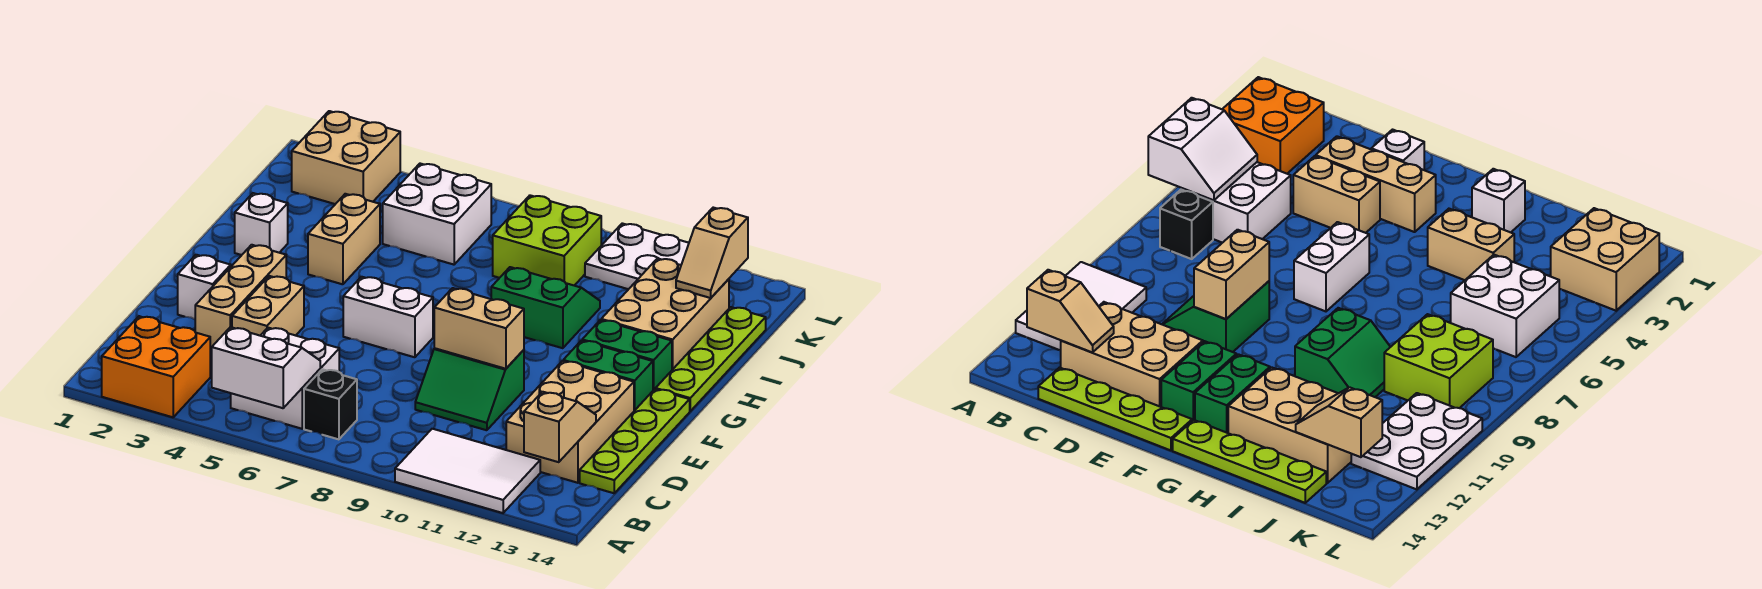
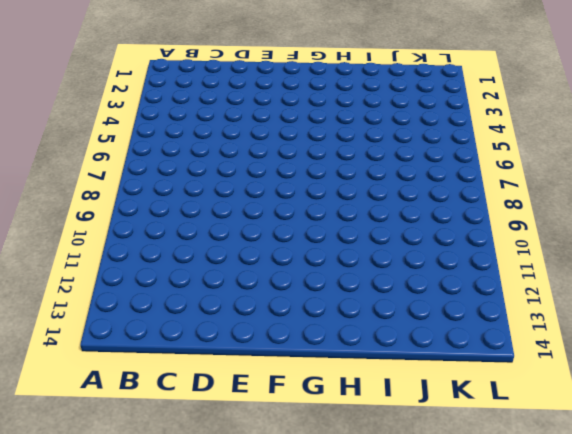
none -> orange 2x2 brick [102,316,210,417]
none -> white 2x3 tile [395,429,540,513]
none -> white 2x2 brick [231,328,339,429]

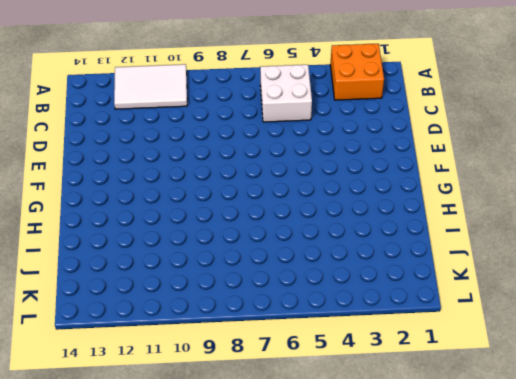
none -> black 1x1 brick [304,369,357,439]
none -> tan 2x3 brick [506,361,634,483]
none -> lime 1x4 plate [580,389,690,493]

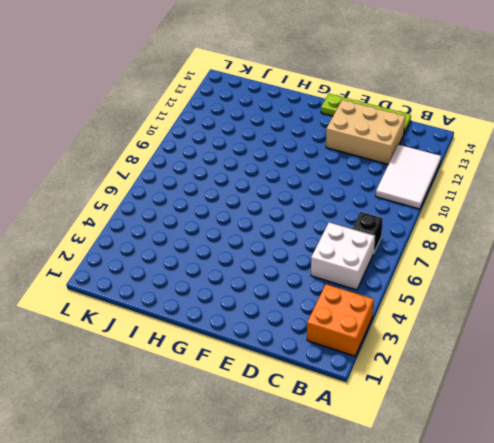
none -> tan 1x3 brick [195,245,286,350]
none -> tan 1x2 brick [232,276,304,336]
none -> green 2x2 slope [415,348,524,430]

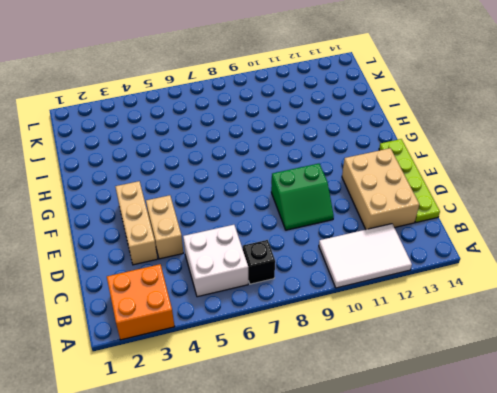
none -> white 1x1 brick [178,255,231,319]
none -> white 1x2 brick [343,277,433,357]
none -> green 1x2 brick [563,341,653,411]

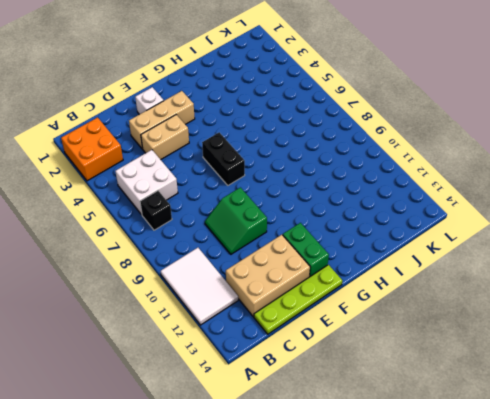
black 1x2 brick [202,132,245,185] -> white 1x2 brick [343,277,433,357]
none -> green 1x2 brick [582,320,672,390]
none -> lime 1x4 plate [656,307,766,411]
none -> white 1x1 brick [235,193,288,255]

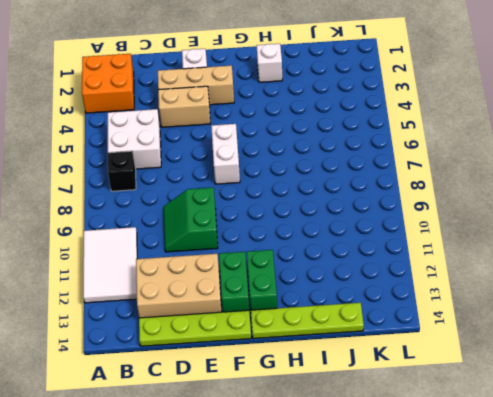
none -> tan 1x2 brick [308,194,380,284]
none -> green 2x2 slope [491,267,600,348]
none -> tan 2x3 brick [601,258,729,370]

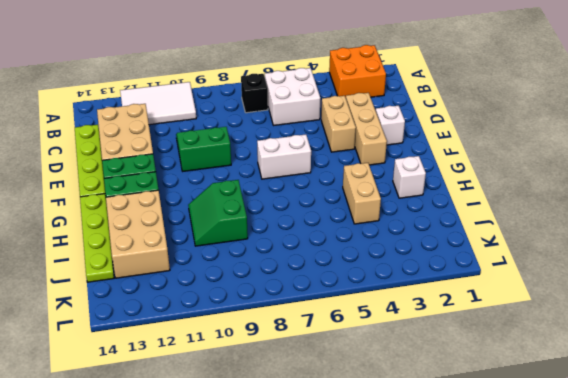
green 2x2 slope [188,180,248,246] -> green 2x2 slope turned to [491,267,600,348]
none -> white 2x2 brick [383,164,491,265]
none -> lime 2x2 brick [493,195,601,286]
none -> tan 2x2 brick [292,111,400,204]

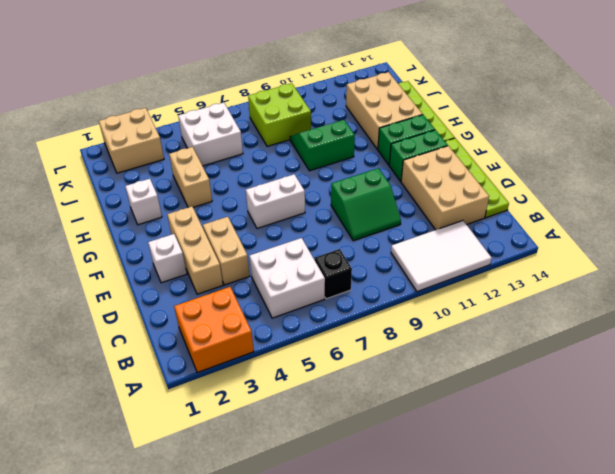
none -> white 2x3 plate [585,223,689,289]
none -> white 2x2 slope [212,327,320,408]
none -> tan 1x2 slope [524,392,596,462]

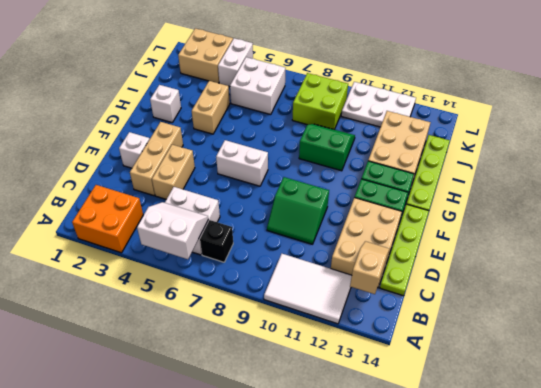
white 1x2 brick [218,38,253,87] -> none
none -> tan 1x2 brick [434,288,524,369]
none -> tan 1x2 slope [676,208,748,298]

